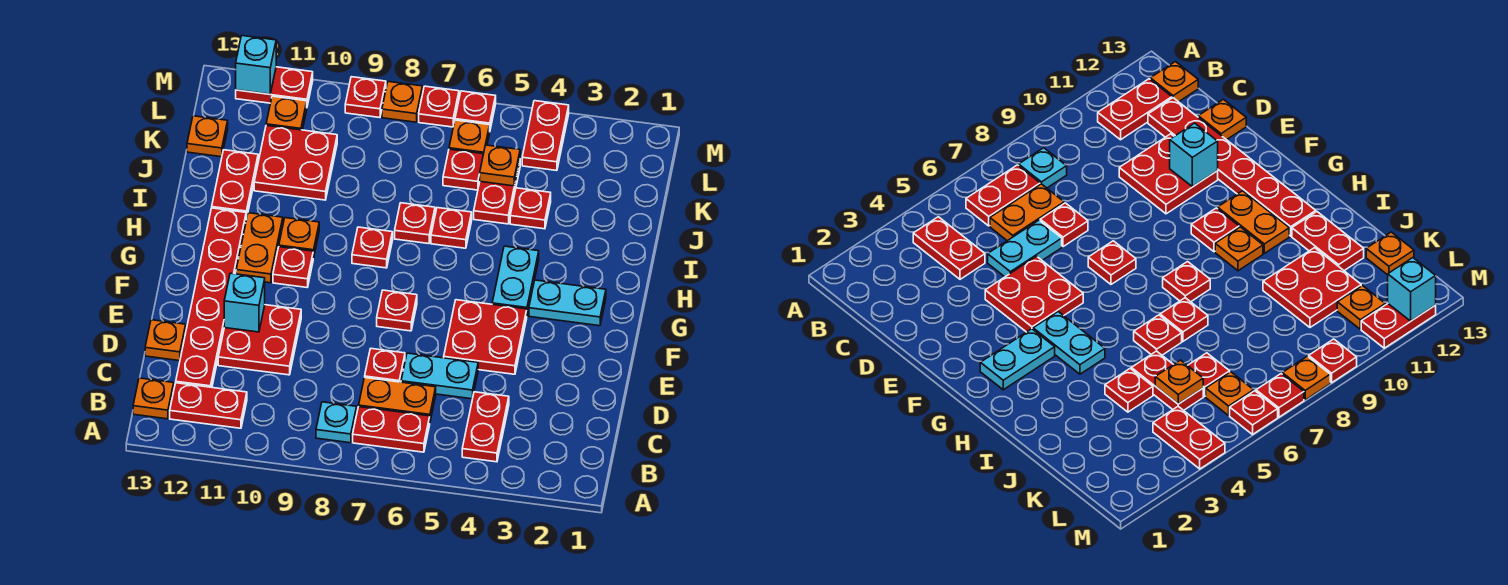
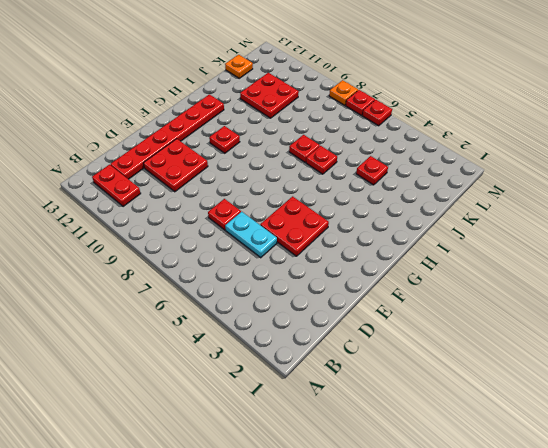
none -> red 1x2 plate [462,392,509,462]
none -> red 1x2 plate [353,407,430,452]
none -> cyan 1x1 plate [316,402,357,443]
none -> orange 1x1 plate [133,378,174,419]

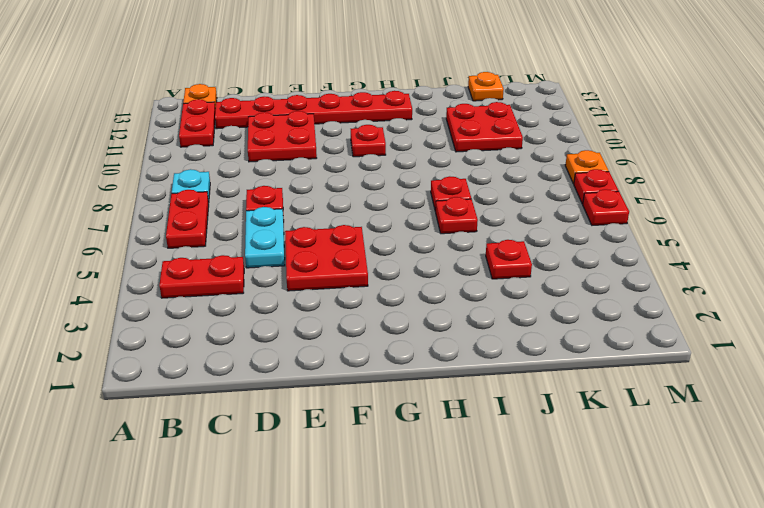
none -> orange 1x2 plate [359,378,436,421]
none -> orange 1x1 plate [145,320,186,361]
none -> red 1x1 plate [377,290,417,331]
none -> cyan 1x2 plate [529,280,606,326]

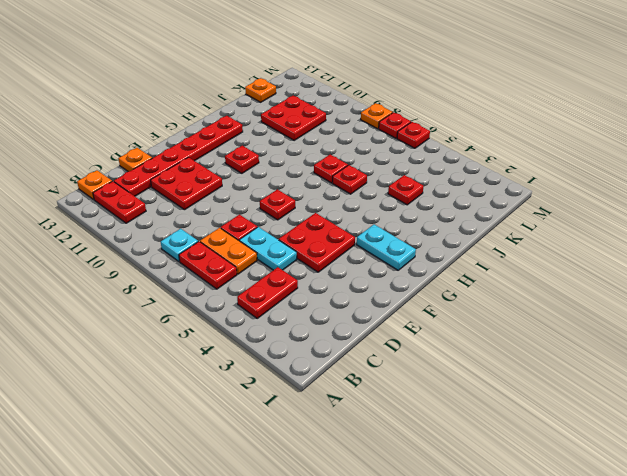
none -> cyan 1x2 plate [492,246,539,314]
none -> orange 1x2 plate [236,213,283,283]
none -> red 1x1 plate [352,227,393,268]
none -> orange 1x1 plate [279,218,319,258]

